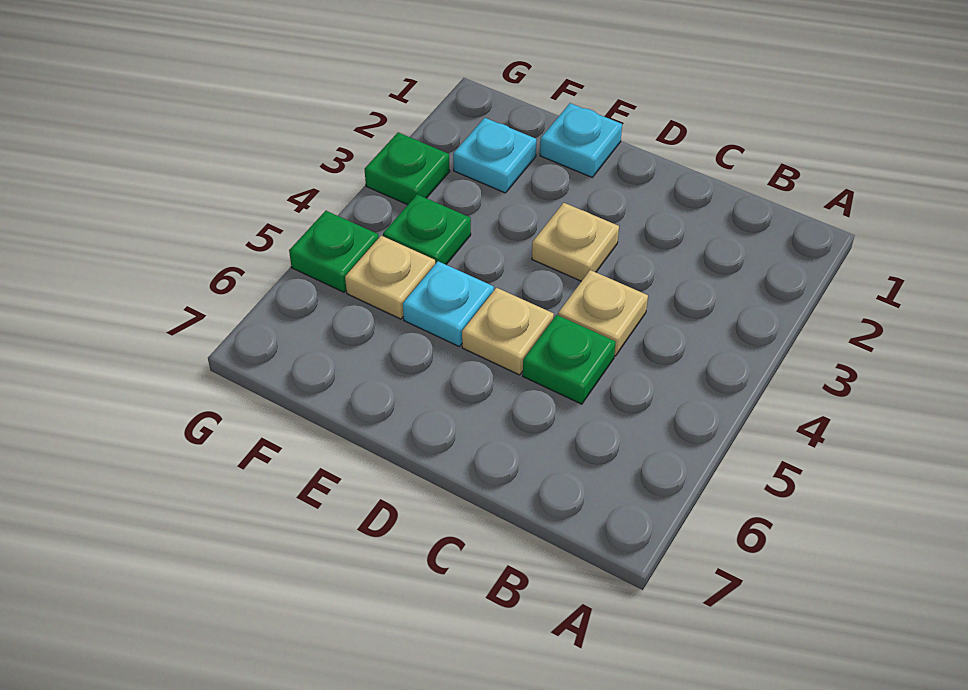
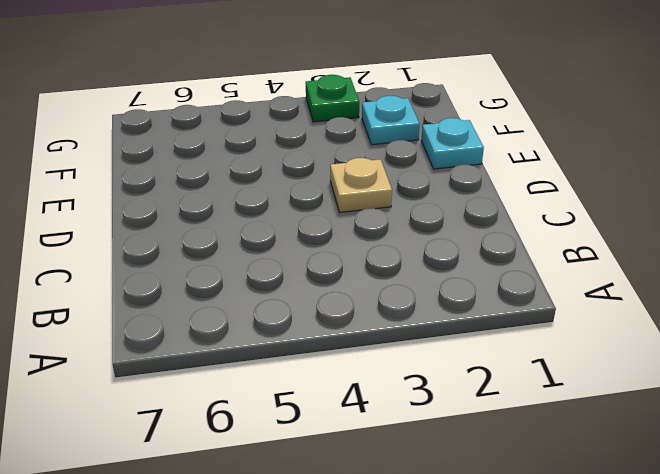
none -> tan 1x1 plate [558,270,648,356]
none -> green 1x1 plate [523,315,616,404]

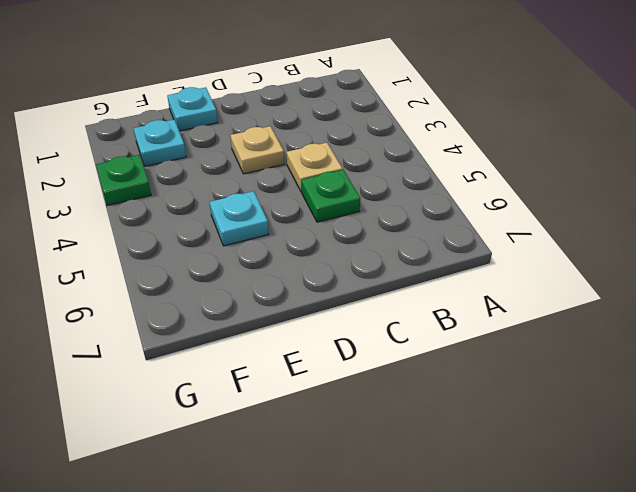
none -> tan 1x1 plate [462,288,554,375]
none -> green 1x1 plate [383,194,471,264]

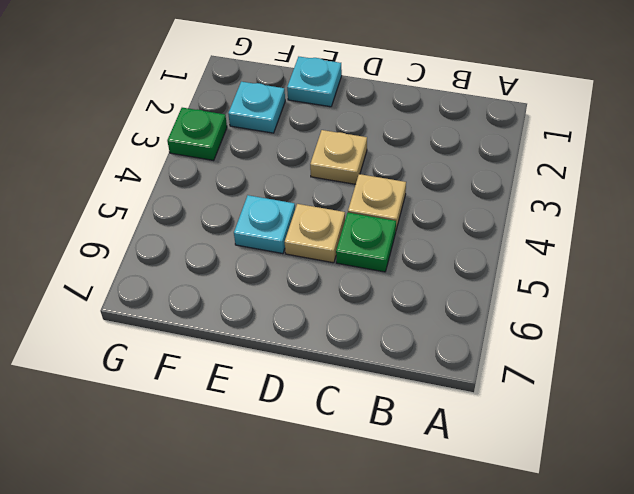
none -> green 1x1 plate [383,194,471,264]
none -> tan 1x1 plate [345,236,435,319]

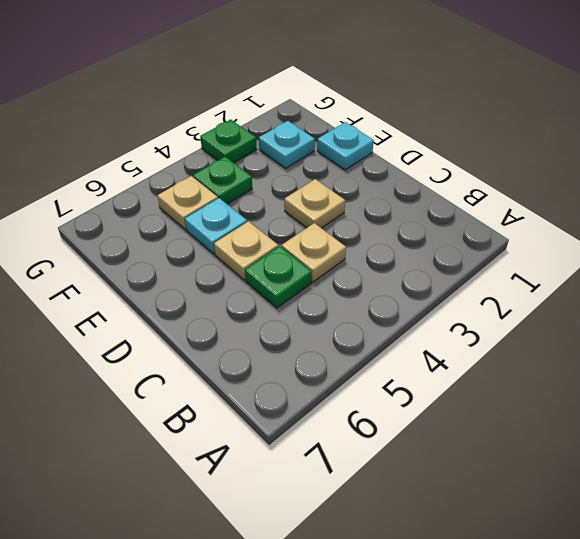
none -> green 1x1 plate [289,211,379,292]

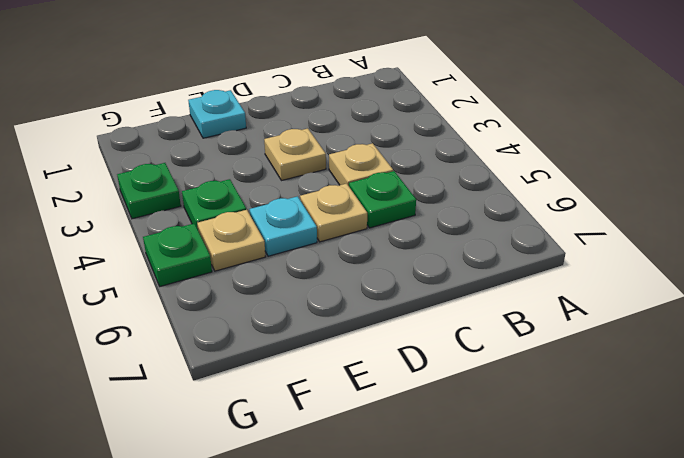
none -> cyan 1x1 plate [453,118,536,193]

